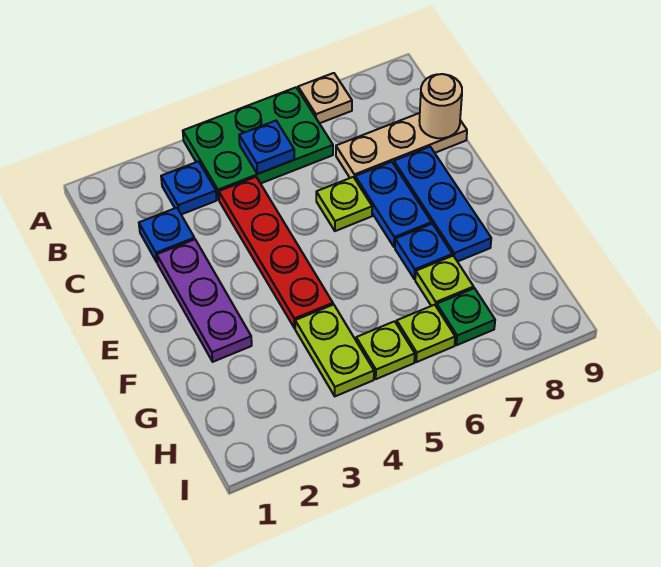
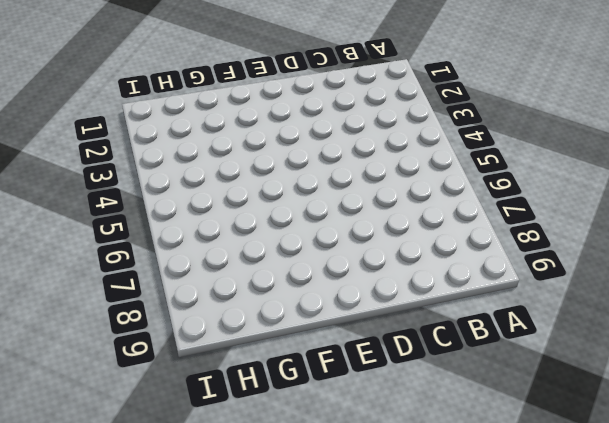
none -> green 2x3 plate [183,87,333,200]
none -> tan 1x1 plate [298,73,352,123]
none -> blue 1x1 plate [161,161,217,215]

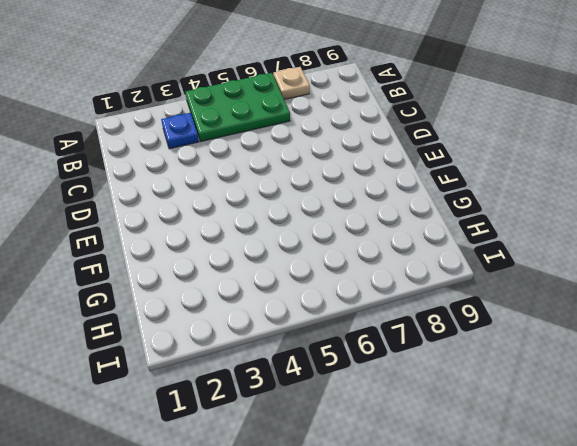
none -> blue 1x1 plate [139,208,194,263]
none -> red 1x4 plate [219,177,333,328]
none -> tan 1x3 plate [336,113,467,178]

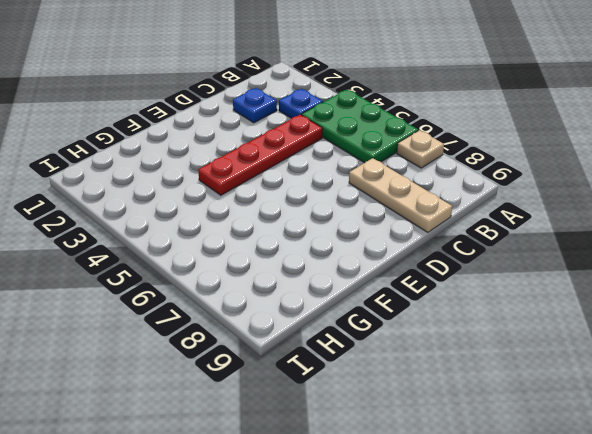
none -> purple 1x3 plate [157,239,252,362]
none -> lime 1x1 plate [316,177,372,231]
none -> blue 1x2 plate [355,162,432,247]

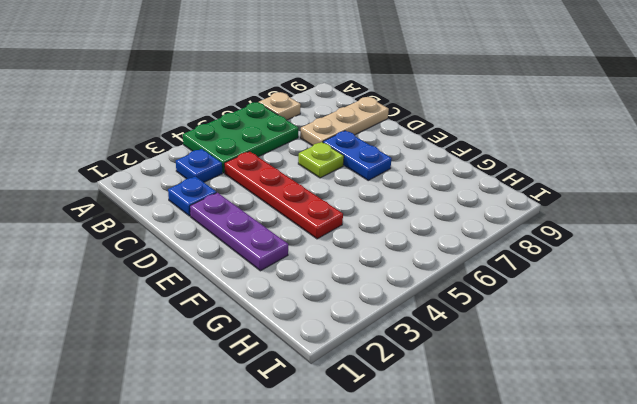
none -> blue 1x3 plate [394,147,491,262]
none -> blue 1x1 plate [395,224,452,279]
none -> lime 1x2 plate [295,305,374,396]

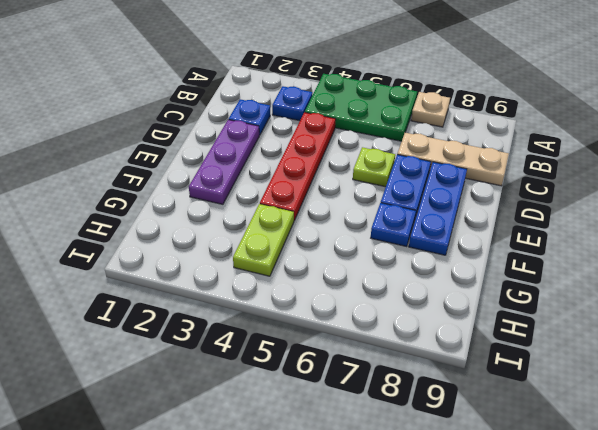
none -> lime 1x1 plate [415,256,474,307]
none -> lime 1x1 plate [356,321,415,379]
none -> lime 1x1 plate [397,305,455,362]

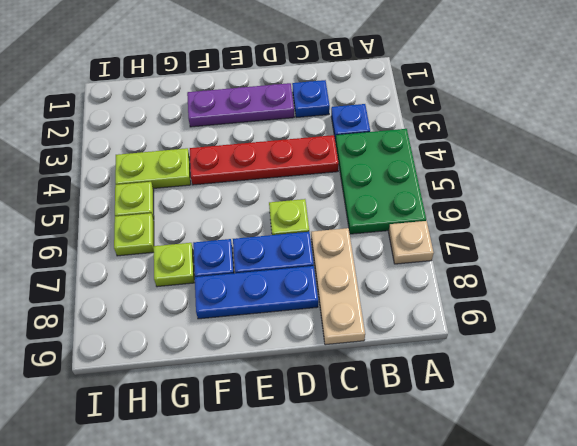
none -> green 1x1 plate [437,288,495,345]
none -> blue 1x1 plate [239,121,294,174]
none -> tan 1x1 round brick [419,74,462,138]

